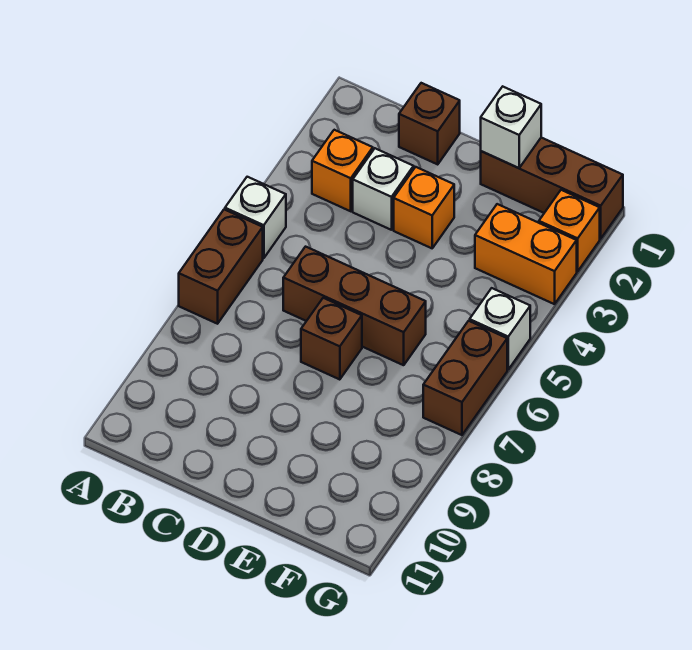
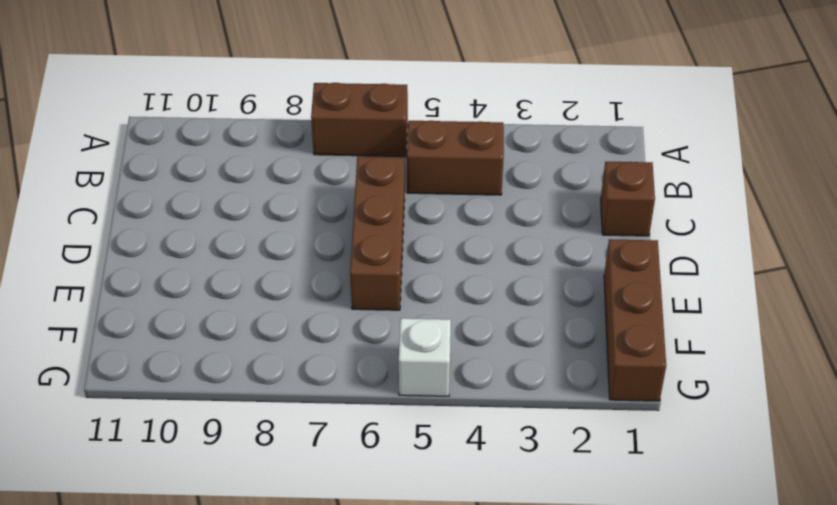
brown 1x2 brick [407,120,504,195] -> brown 1x2 brick moved to [423,321,507,435]
none -> white 1x1 brick [225,177,286,258]
none -> orange 1x1 brick [312,130,373,211]
none -> white 1x1 brick [353,148,414,230]

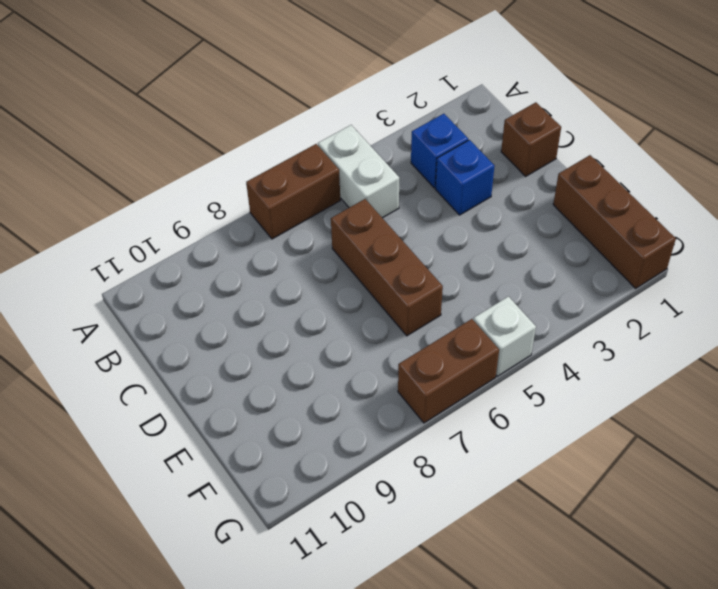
white 1x2 brick [318,125,399,218] -> white 1x1 brick [225,177,286,258]
blue 1x1 brick [411,114,468,188] -> orange 1x1 brick [312,130,373,211]
blue 1x1 brick [435,140,494,215] -> white 1x1 brick [353,148,414,230]
none -> orange 1x1 brick [394,167,454,248]
none -> brown 1x1 brick [301,298,362,380]
none -> orange 1x2 brick [475,204,577,304]

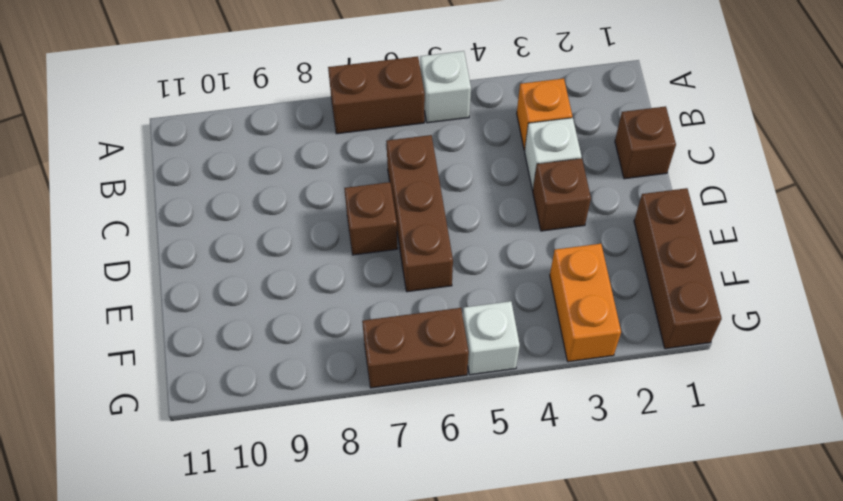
brown 1x1 brick [533,158,591,231] -> orange 1x1 brick [394,167,454,248]
none -> orange 1x1 brick [539,190,600,271]
none -> white 1x1 brick [481,87,541,168]

